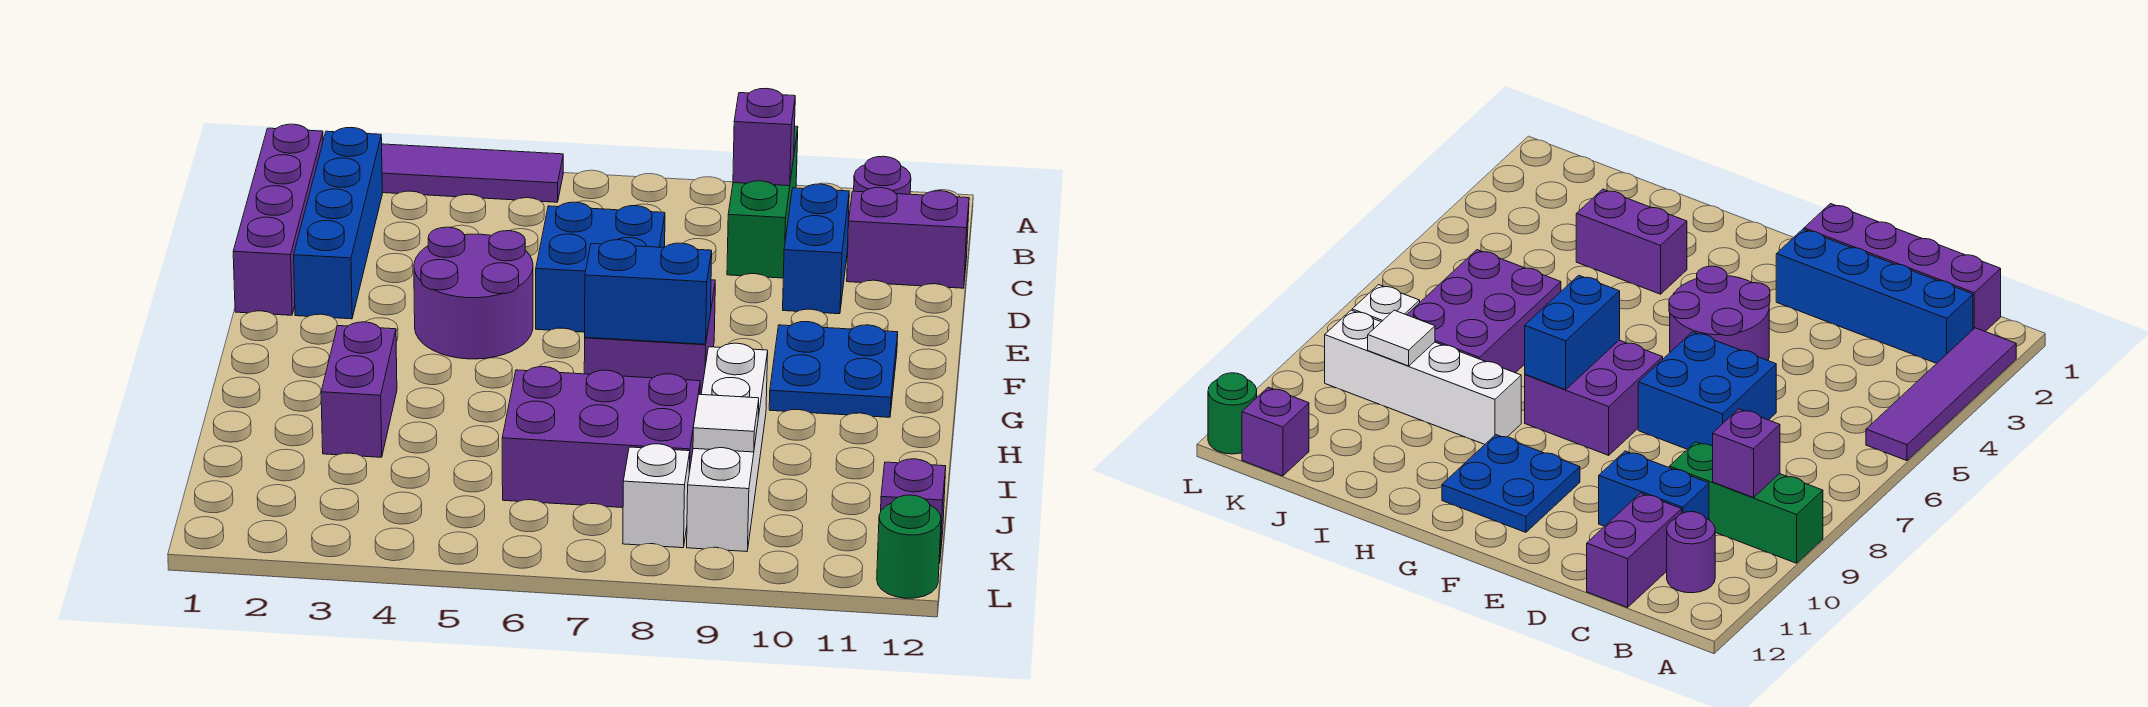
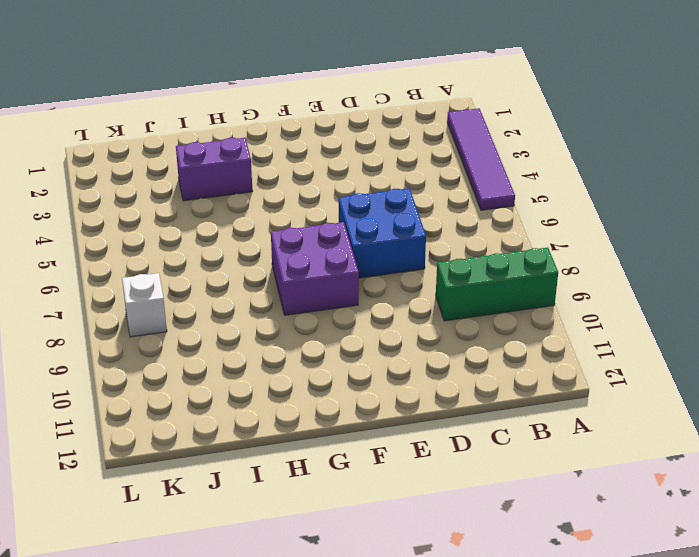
none -> purple 1x4 brick [233,124,323,315]
none -> blue 1x4 brick [294,128,382,319]
none -> purple 1x1 round brick [854,156,911,194]

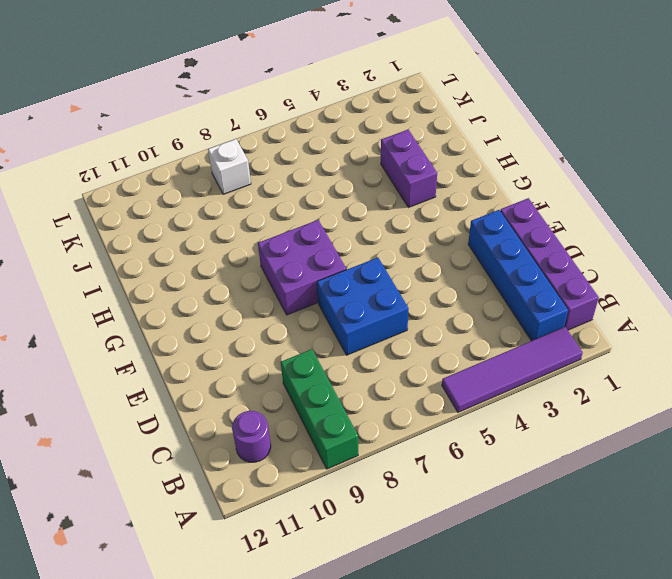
none -> blue 1x2 brick [783,184,849,314]
none -> purple 1x2 brick [847,187,969,288]
none -> purple 2x2 round brick [414,227,533,359]

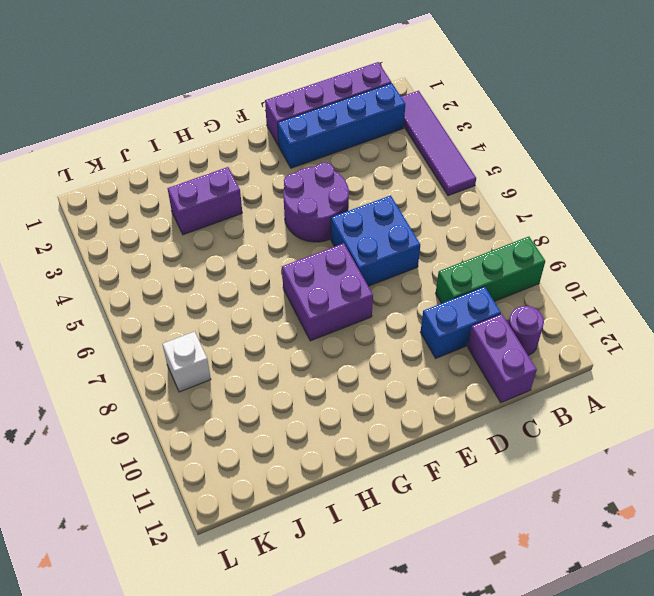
none -> blue 2x2 plate [769,322,898,417]
none -> white 1x4 brick [687,343,768,552]
none -> purple 2x3 brick [502,367,700,508]

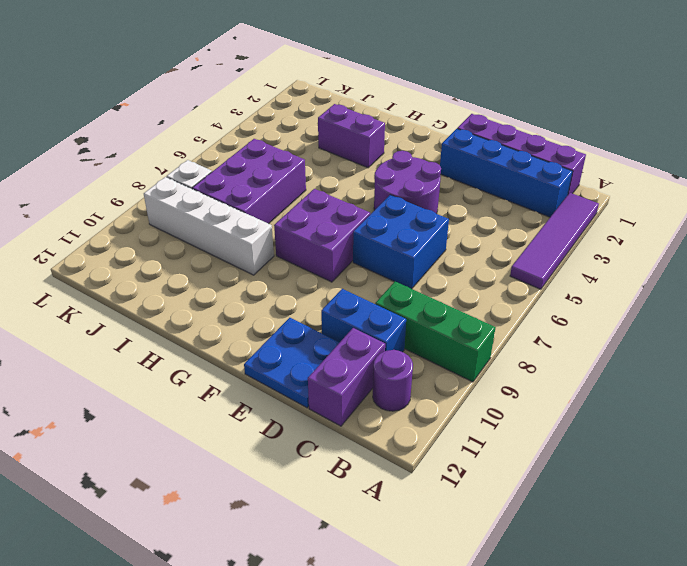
blue 2x2 plate [244,318,340,408] -> blue 2x2 plate moved to [769,322,898,417]
none -> purple 1x1 brick [881,459,946,563]
none -> green 1x1 round brick [877,495,941,598]
none -> purple 1x1 brick [733,88,795,186]

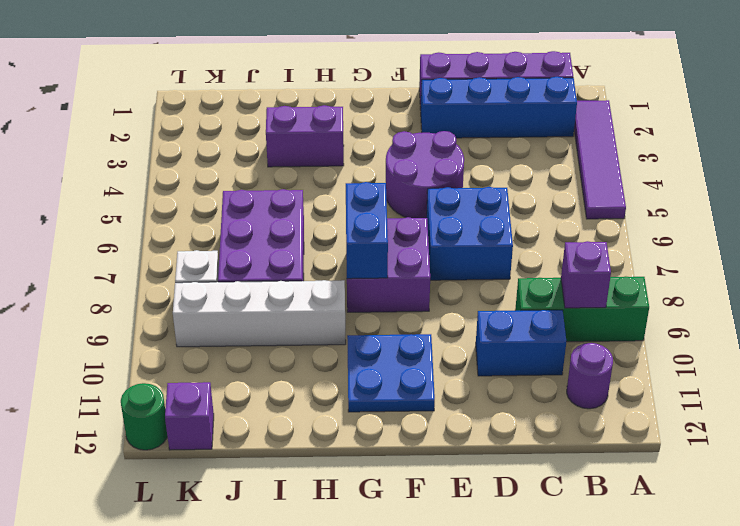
none -> purple 1x2 brick [847,187,969,288]
none -> white 1x1 tile [693,394,759,452]

